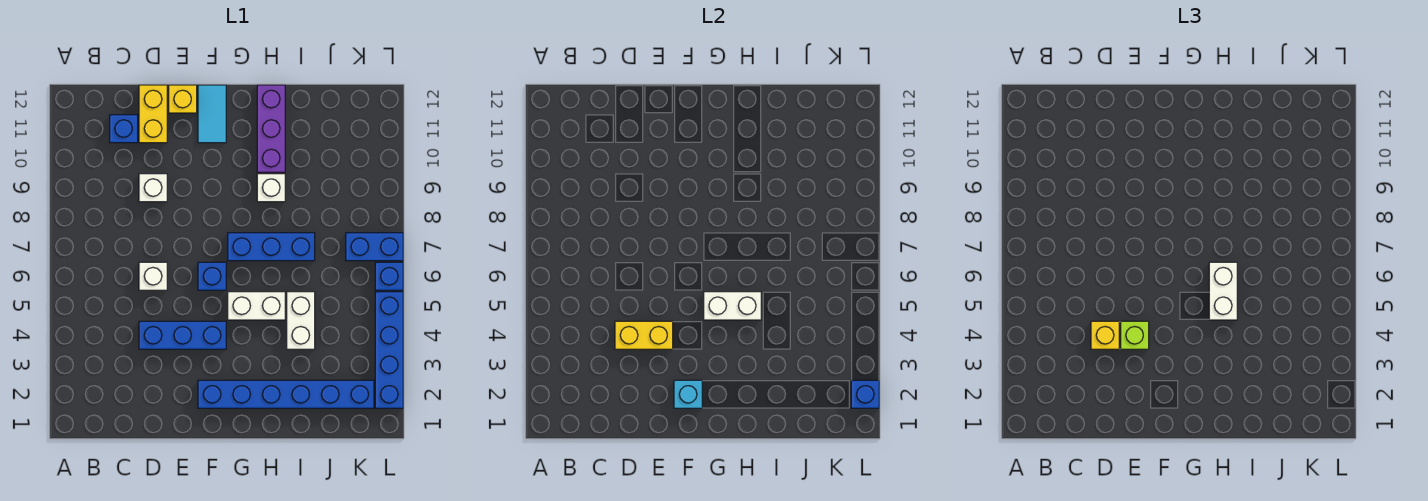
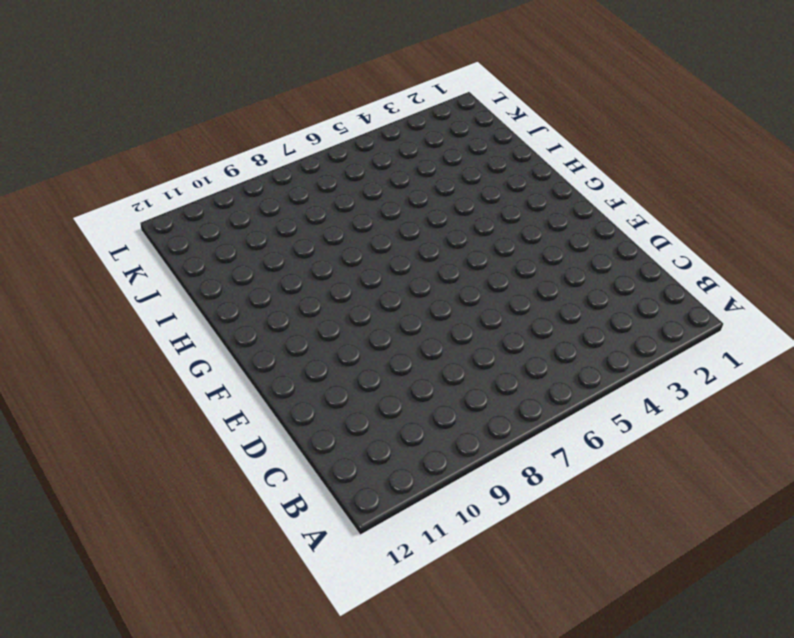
none -> blue 1x1 brick [110,115,138,143]
none -> blue 1x3 brick [139,321,226,349]
none -> white 1x1 brick [139,262,167,290]

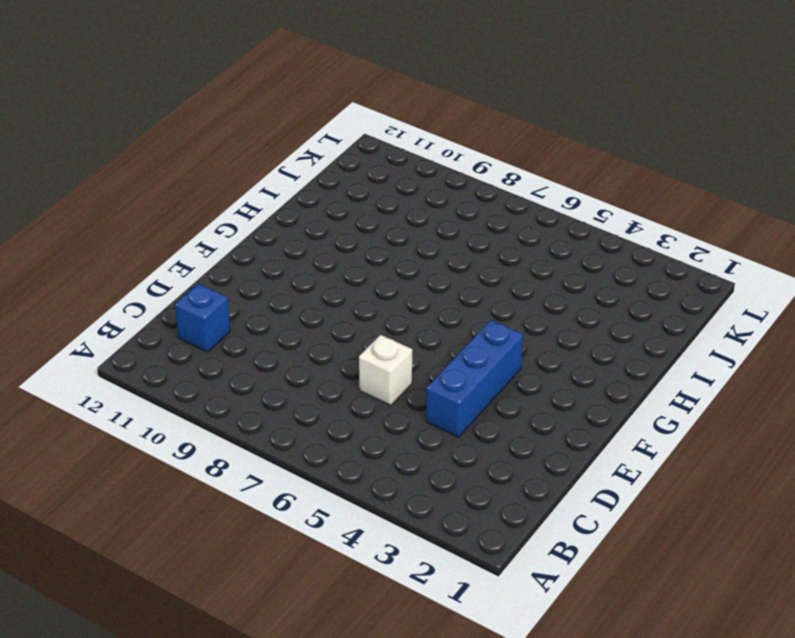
none -> white 1x1 brick [139,174,167,202]
none -> yellow 1x2 brick [139,85,167,143]
none -> yellow 1x1 brick [169,85,197,113]

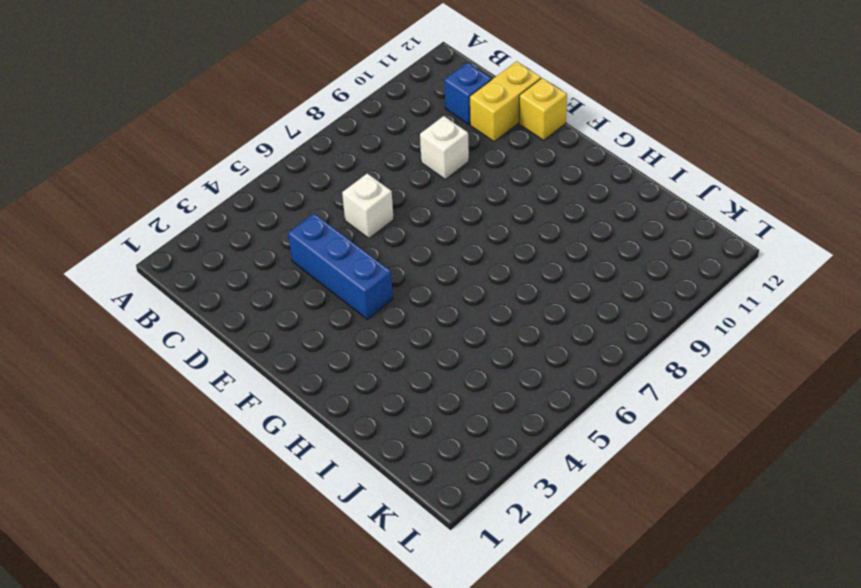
none -> blue 1x6 brick [198,380,374,408]
none -> blue 1x1 brick [198,262,226,290]
none -> cyan 1x2 tile [198,85,226,143]

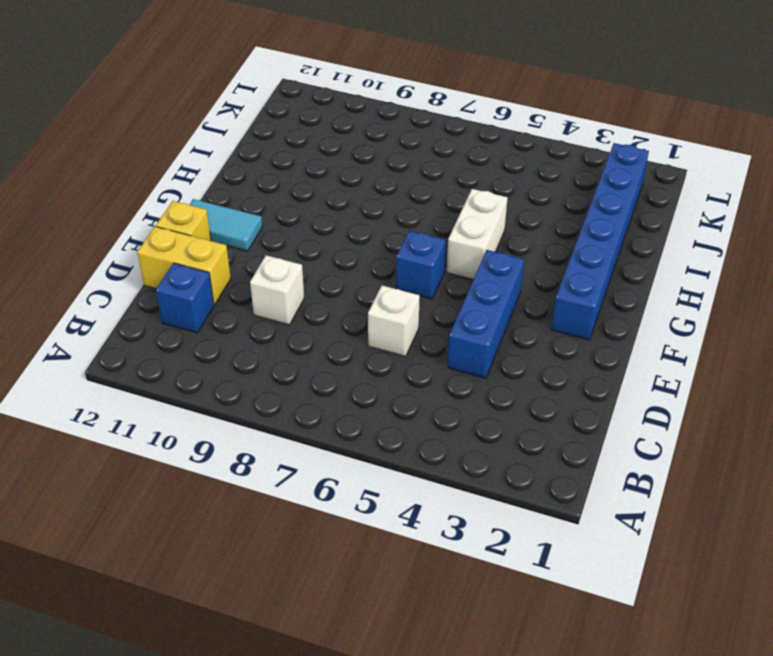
none -> blue 1x3 brick [228,233,315,261]
none -> white 1x1 brick [257,174,285,202]
none -> purple 1x3 brick [257,85,285,172]

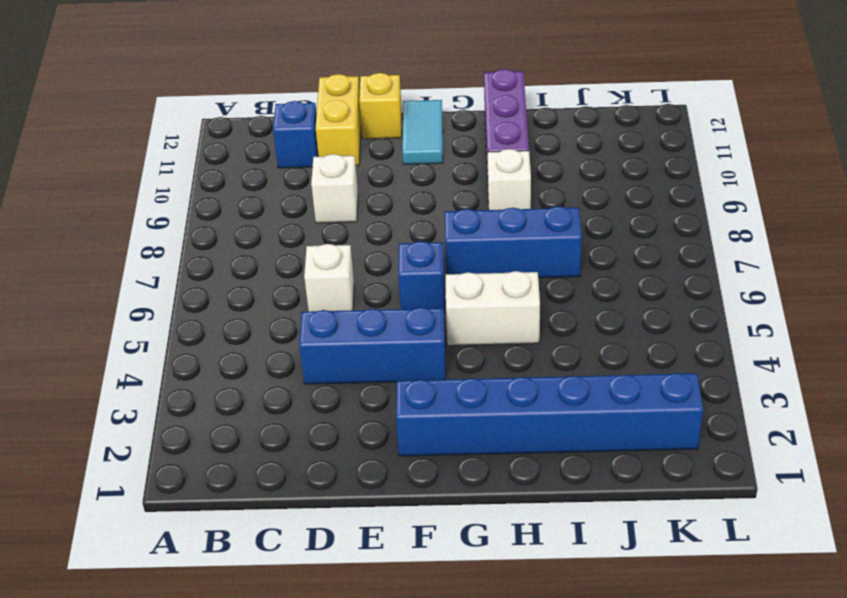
none -> white 1x2 brick [287,292,315,349]
none -> blue 1x2 brick [346,233,403,261]
none -> blue 1x4 brick [375,292,403,408]

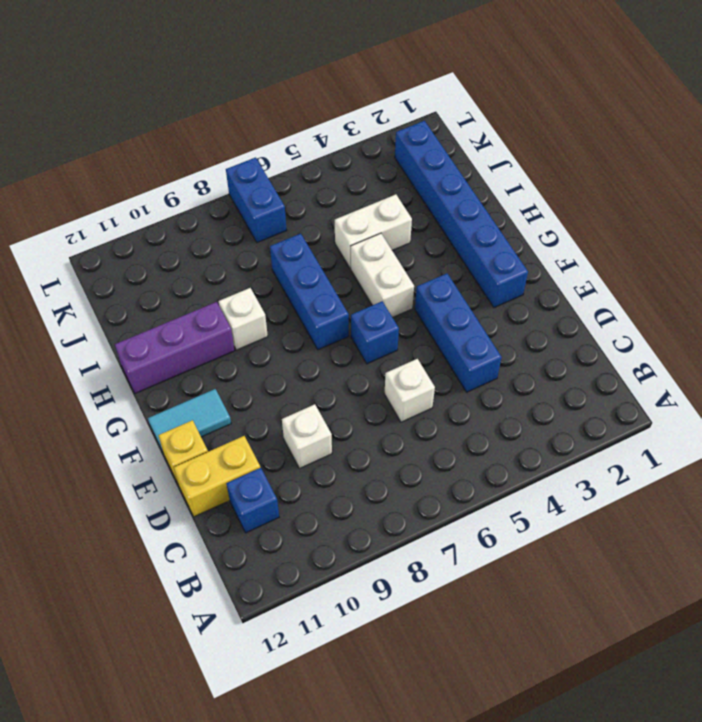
none -> blue 1x4 brick [375,292,403,408]
none -> blue 1x1 brick [375,262,403,290]
none -> yellow 1x2 brick [615,321,673,349]

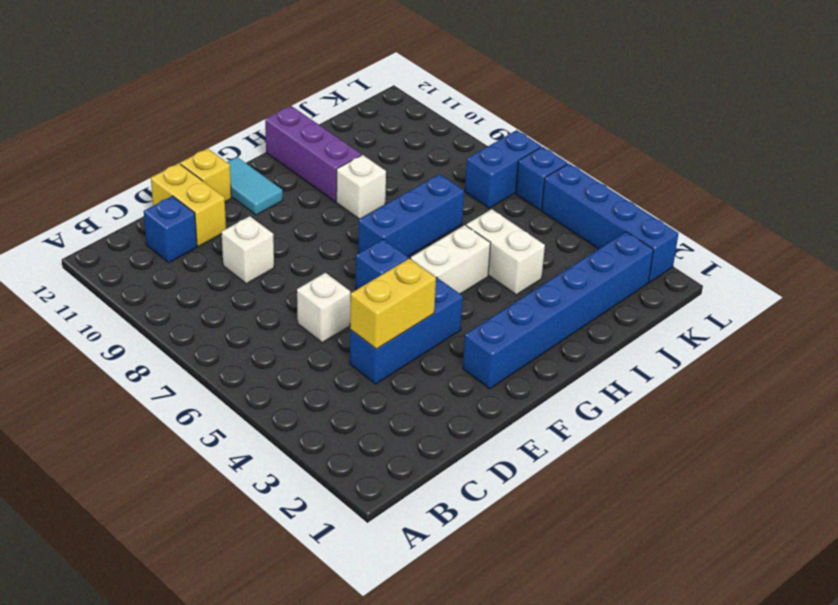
none -> cyan 1x1 brick [674,380,702,408]
none -> white 1x2 brick [704,292,761,320]
none -> blue 1x1 brick [851,380,879,408]

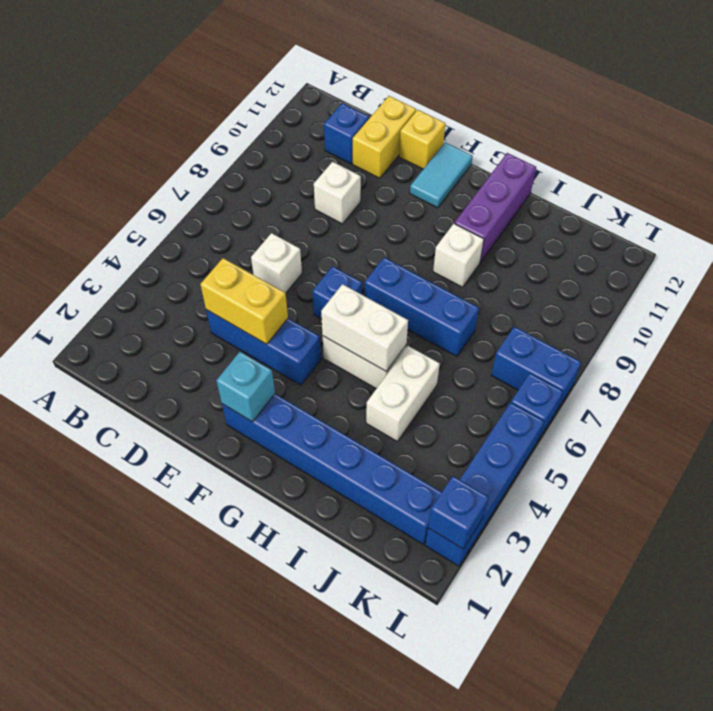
none -> yellow 1x1 brick [1091,321,1119,349]
none -> lime 1x1 brick [1121,321,1149,349]
none -> white 1x2 brick [1209,262,1237,320]

